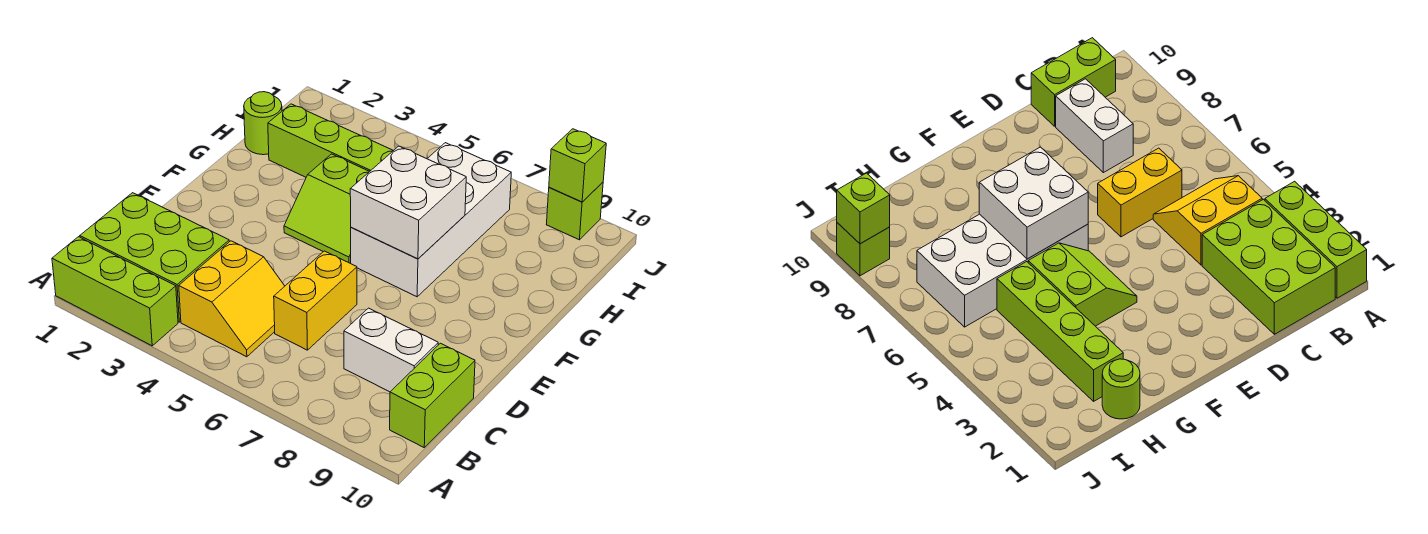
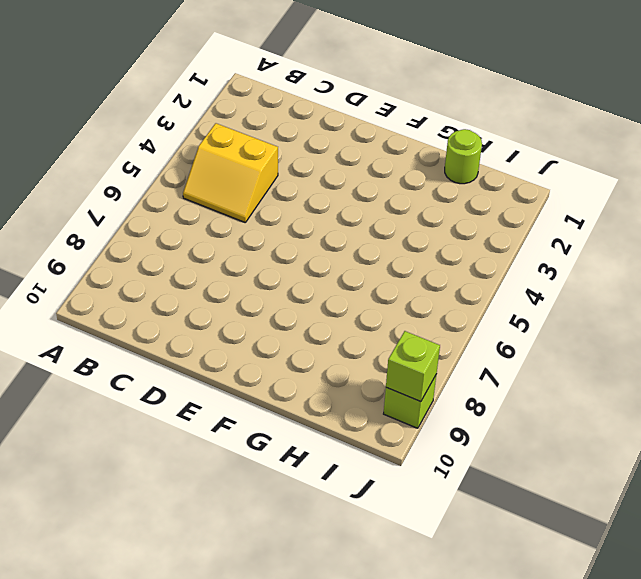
none -> lime 1x3 brick [52,237,178,346]
none -> lime 2x3 brick [80,193,229,322]
none -> lime 1x2 brick [390,343,475,447]

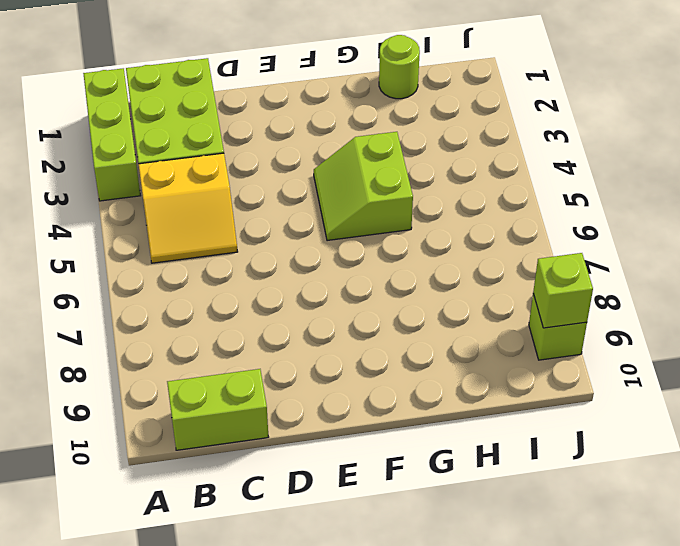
none -> yellow 1x2 brick [274,251,357,350]
none -> white 1x2 brick [344,308,438,392]
none -> white 2x4 brick [351,143,511,297]

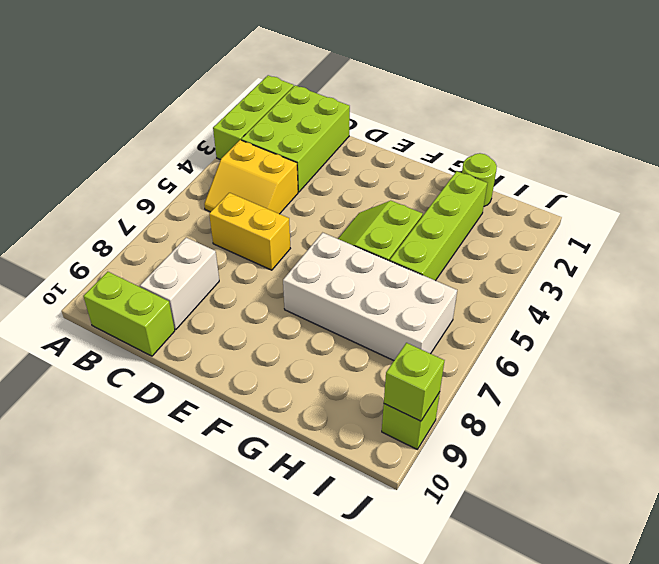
none -> white 2x2 brick [350,146,466,259]

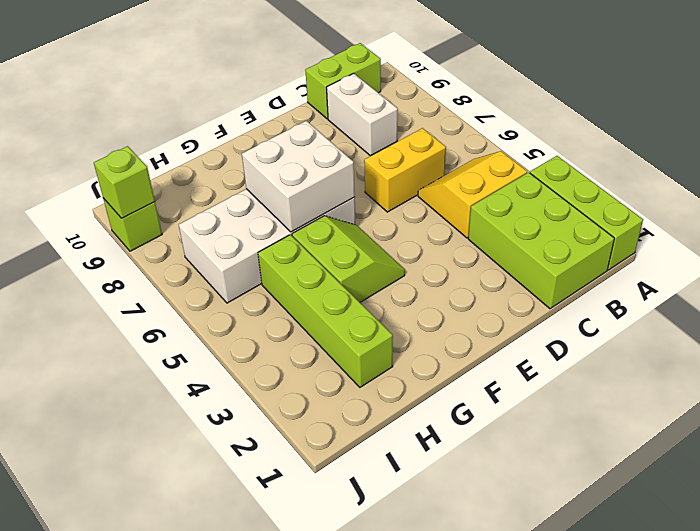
none -> lime 1x1 round brick [244,92,282,155]

